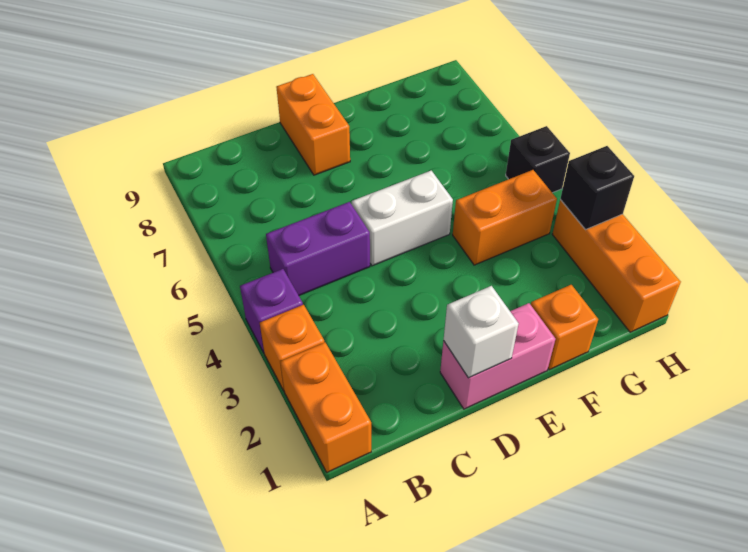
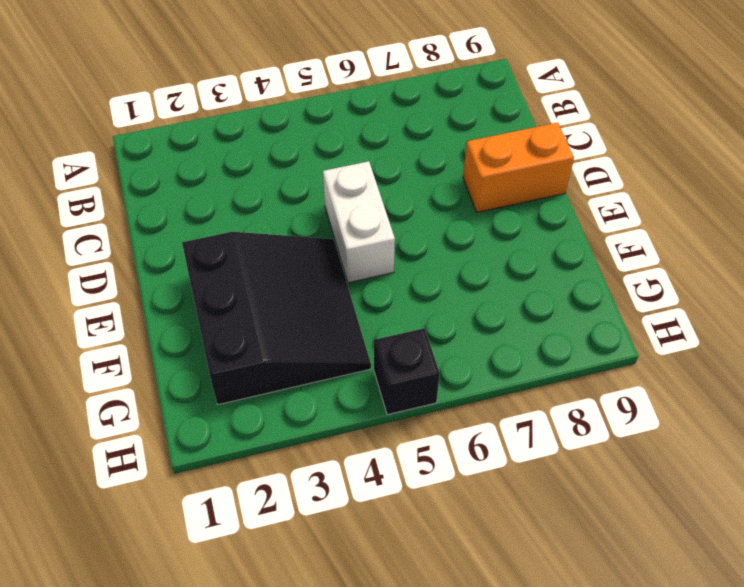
black 3x3 slope [182,232,371,405] -> orange 1x2 brick [453,170,557,265]
none -> orange 1x2 brick [280,342,371,472]
none -> orange 1x1 brick [260,305,324,390]
none -> purple 1x1 brick [240,269,303,352]

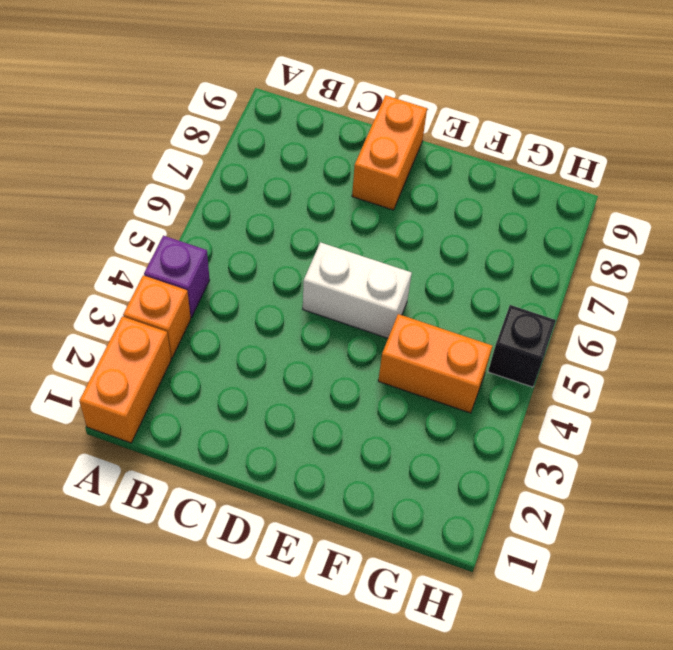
none -> purple 1x2 brick [266,202,370,295]
none -> pink 1x2 brick [440,303,555,409]
none -> orange 1x1 brick [531,285,598,370]

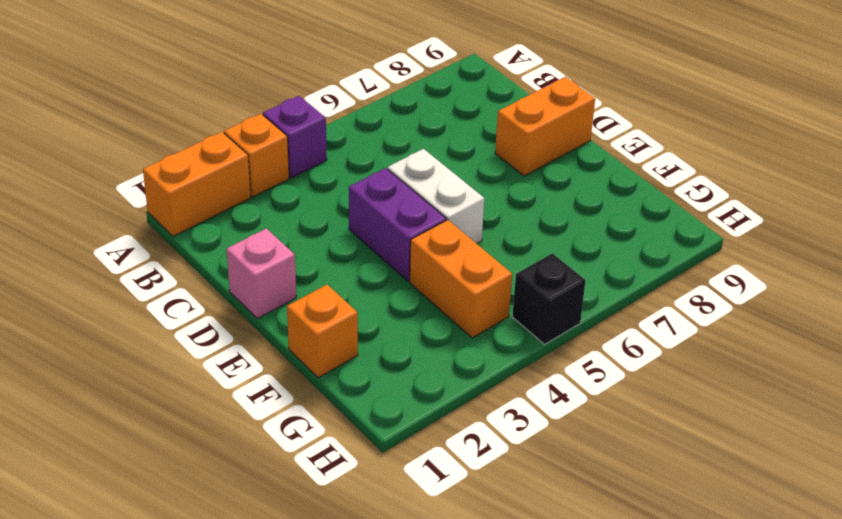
pink 1x1 brick [227,228,296,318] -> pink 1x2 brick [440,303,555,409]
purple 1x2 brick [349,168,446,281] -> purple 1x2 brick moved to [266,202,370,295]
none -> orange 1x3 brick [552,200,681,332]
none -> white 1x1 brick [444,286,519,378]
none -> black 1x1 brick [560,146,634,229]

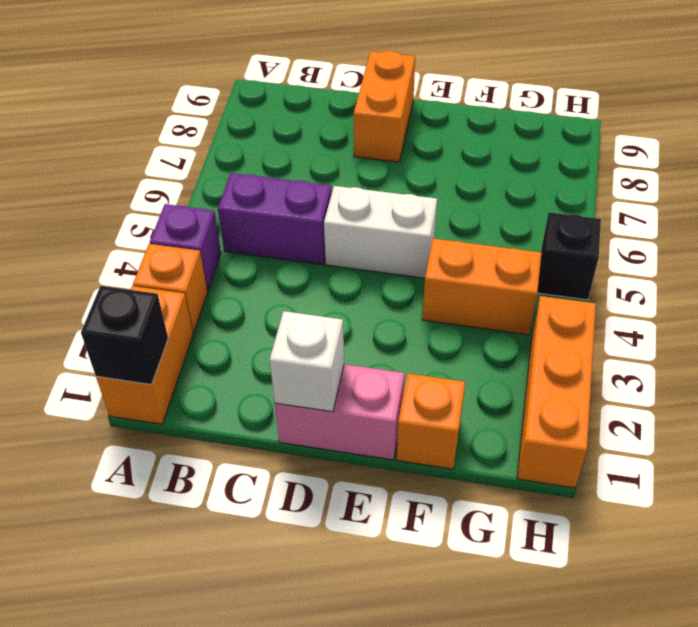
black 1x1 brick [81,286,168,385] -> black 1x1 brick moved to [560,146,634,229]

